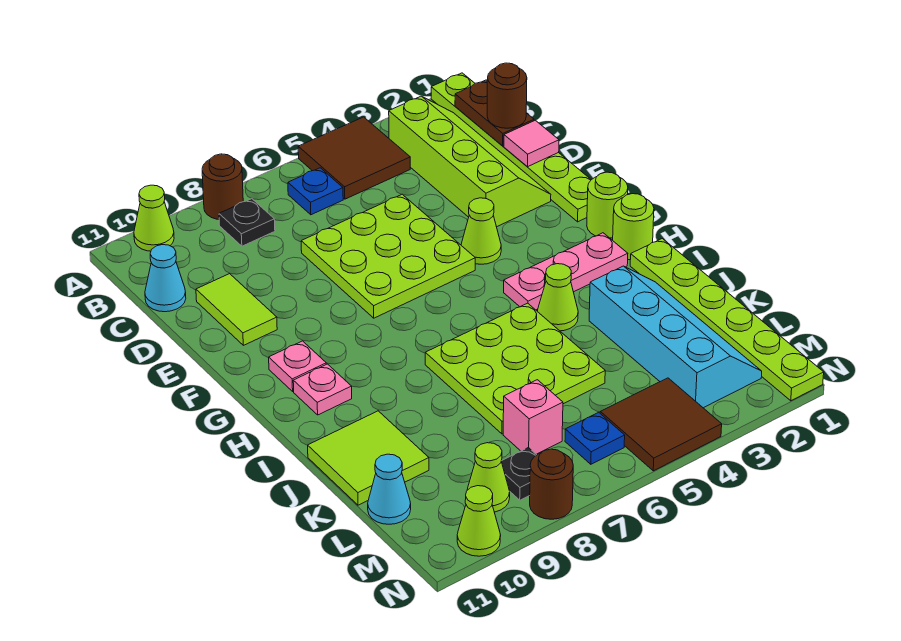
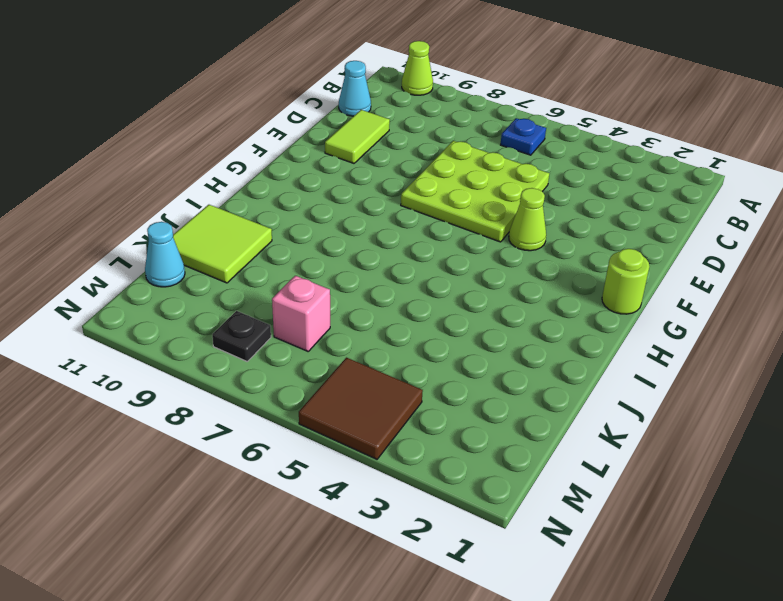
none -> lime 1x6 plate [431,73,591,222]
none -> brown 2x2 tile [298,117,410,199]
none -> brown 1x1 round brick [202,154,243,219]
none -> lime 2x4 slope [389,96,551,227]

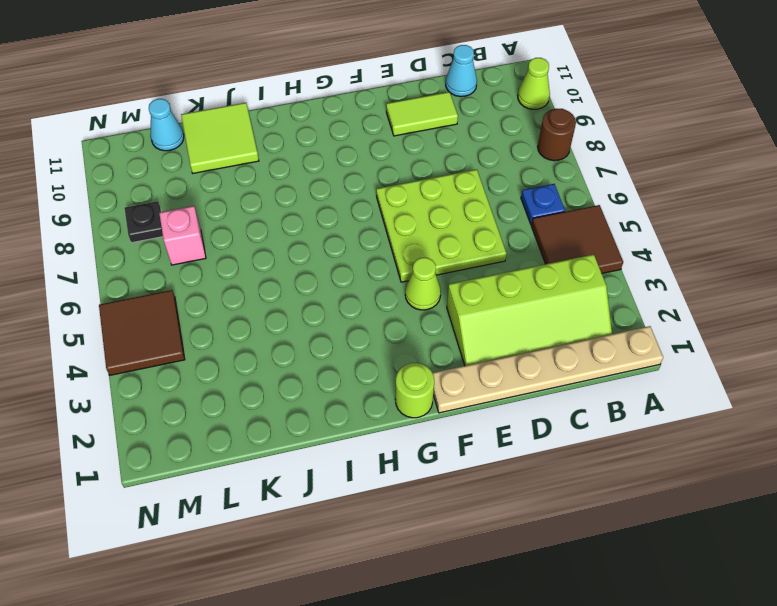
tan 1x6 plate [433,326,663,413] -> lime 1x6 plate [431,73,591,222]
none -> black 1x1 plate [219,199,275,246]
none -> pink 1x1 plate [269,341,326,391]
none -> lime 1x1 round brick [613,194,654,260]
none -> pink 1x3 plate [504,233,628,310]

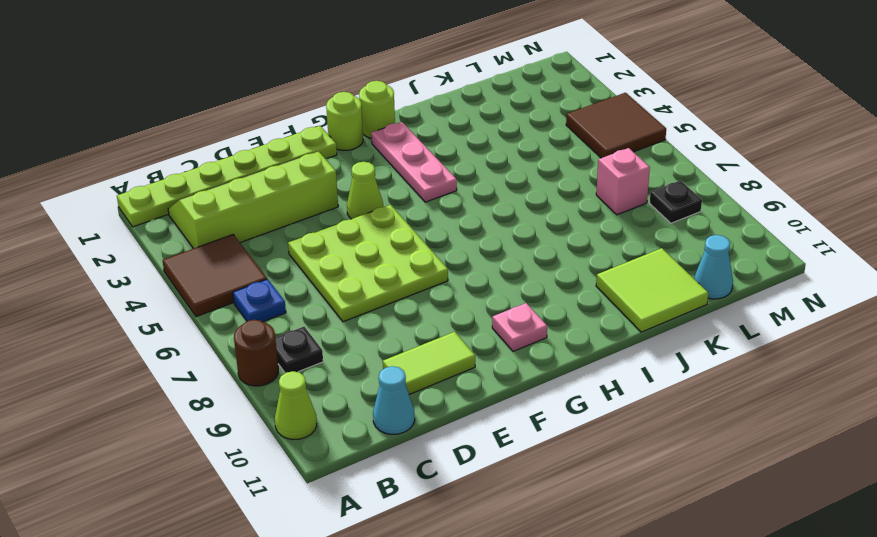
none -> pink 1x1 plate [293,364,352,415]
none -> lime 1x6 plate [630,239,824,401]
none -> lime 1x1 cone [537,264,578,331]
none -> lime 3x3 plate [425,303,605,434]

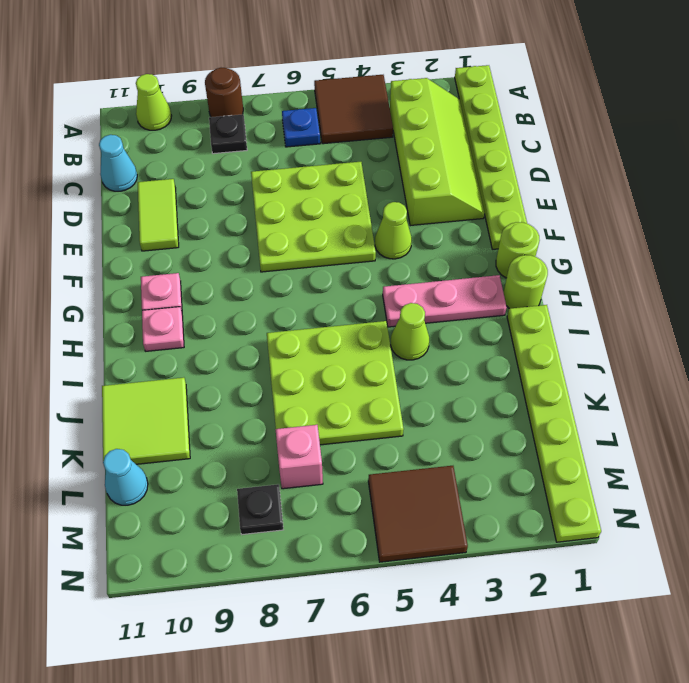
none -> cyan 2x4 slope [589,266,762,408]
none -> blue 1x1 plate [565,412,625,464]
none -> lime 1x1 cone [467,443,510,512]
none -> brown 1x1 round brick [530,449,573,519]

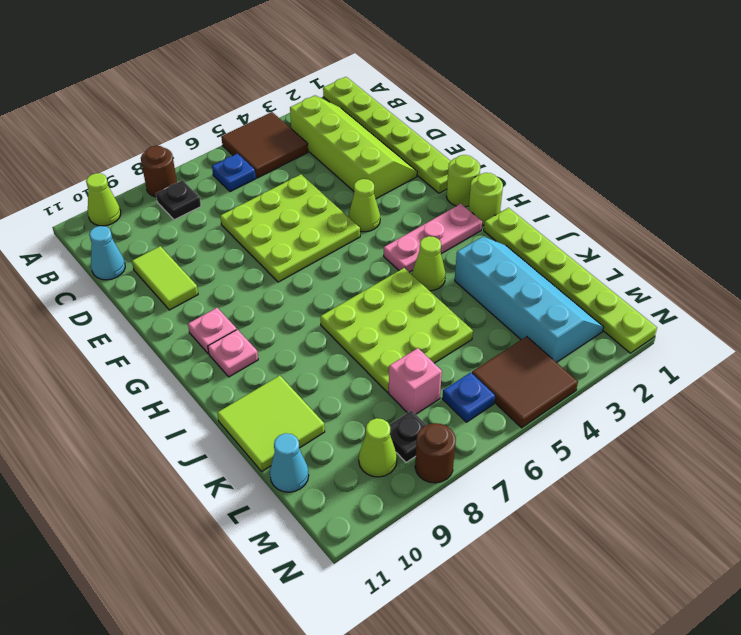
none -> lime 1x1 cone [457,486,501,556]
none -> brown 1x2 plate [455,80,534,146]
none -> pink 1x1 tile [504,120,559,167]
none -> brown 1x1 round brick [487,63,527,128]

